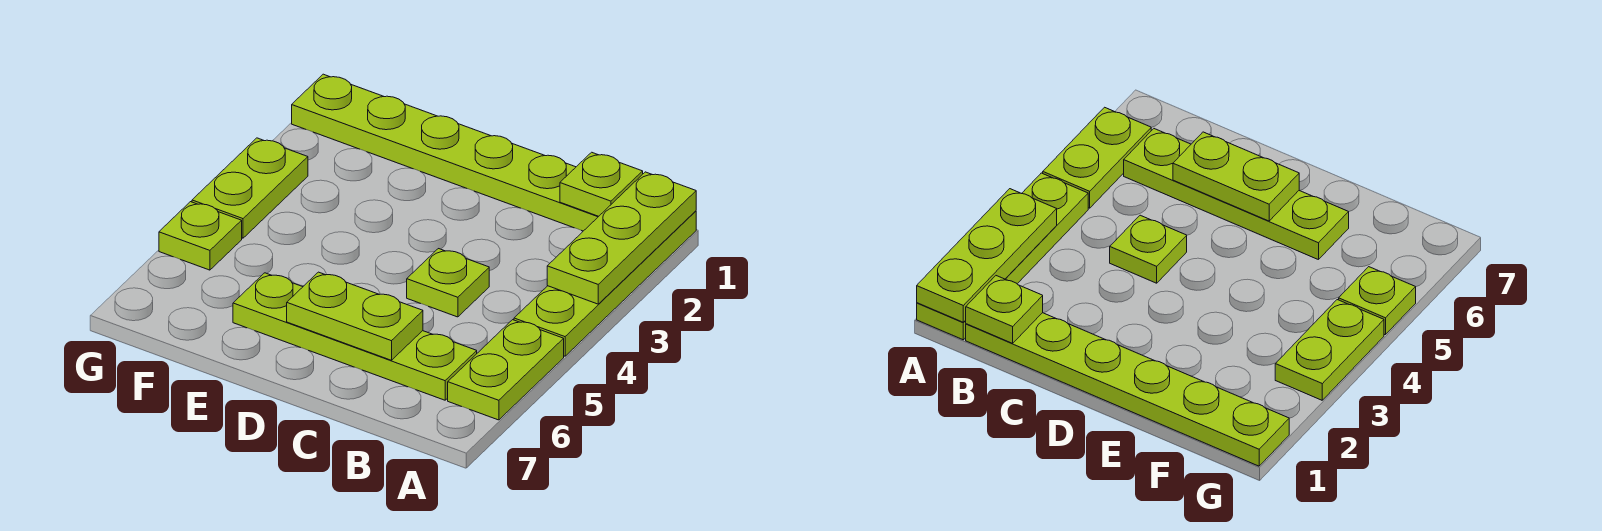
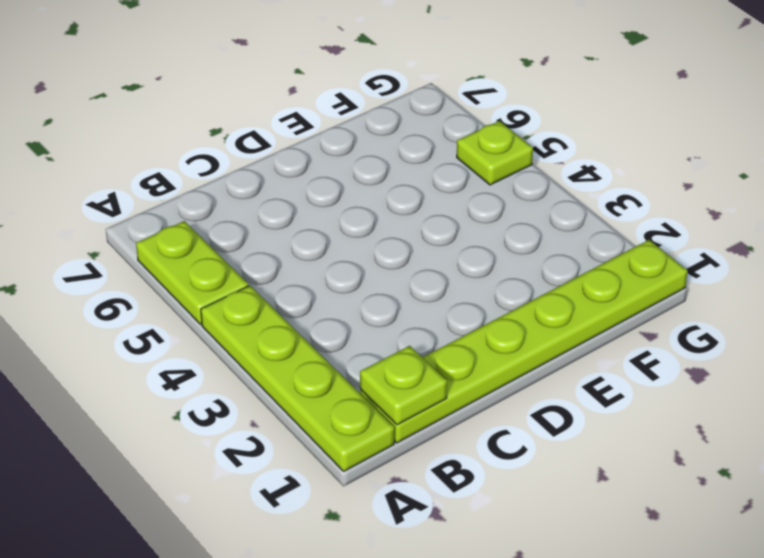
none -> lime 1x4 plate [233,273,477,400]
none -> lime 1x1 plate [407,249,489,317]

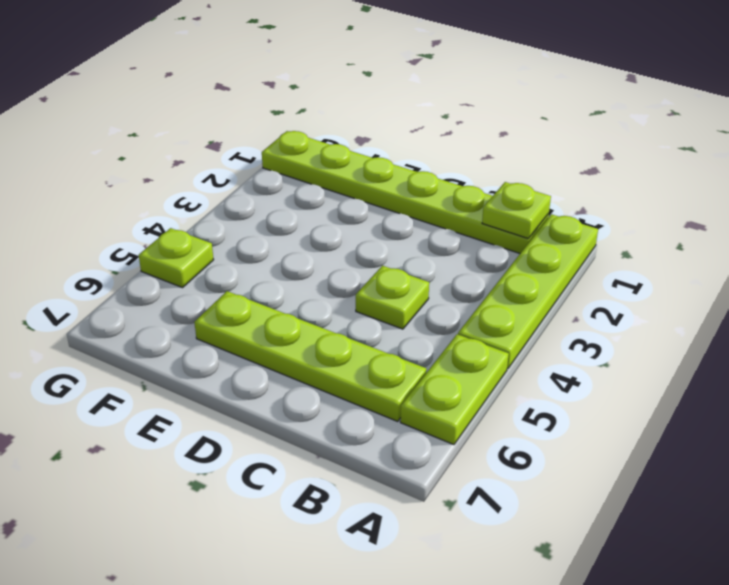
none -> lime 1x2 plate [192,138,308,238]
none -> lime 1x3 plate [547,172,696,304]

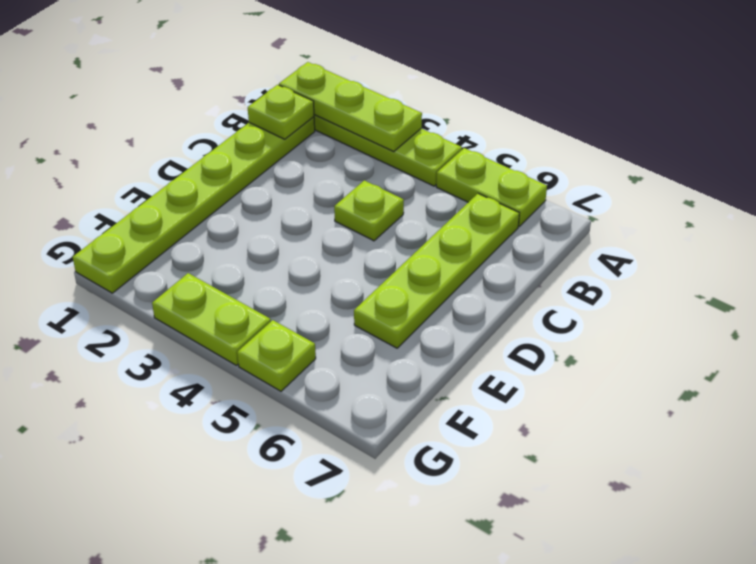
none -> lime 1x2 plate [287,272,423,360]

